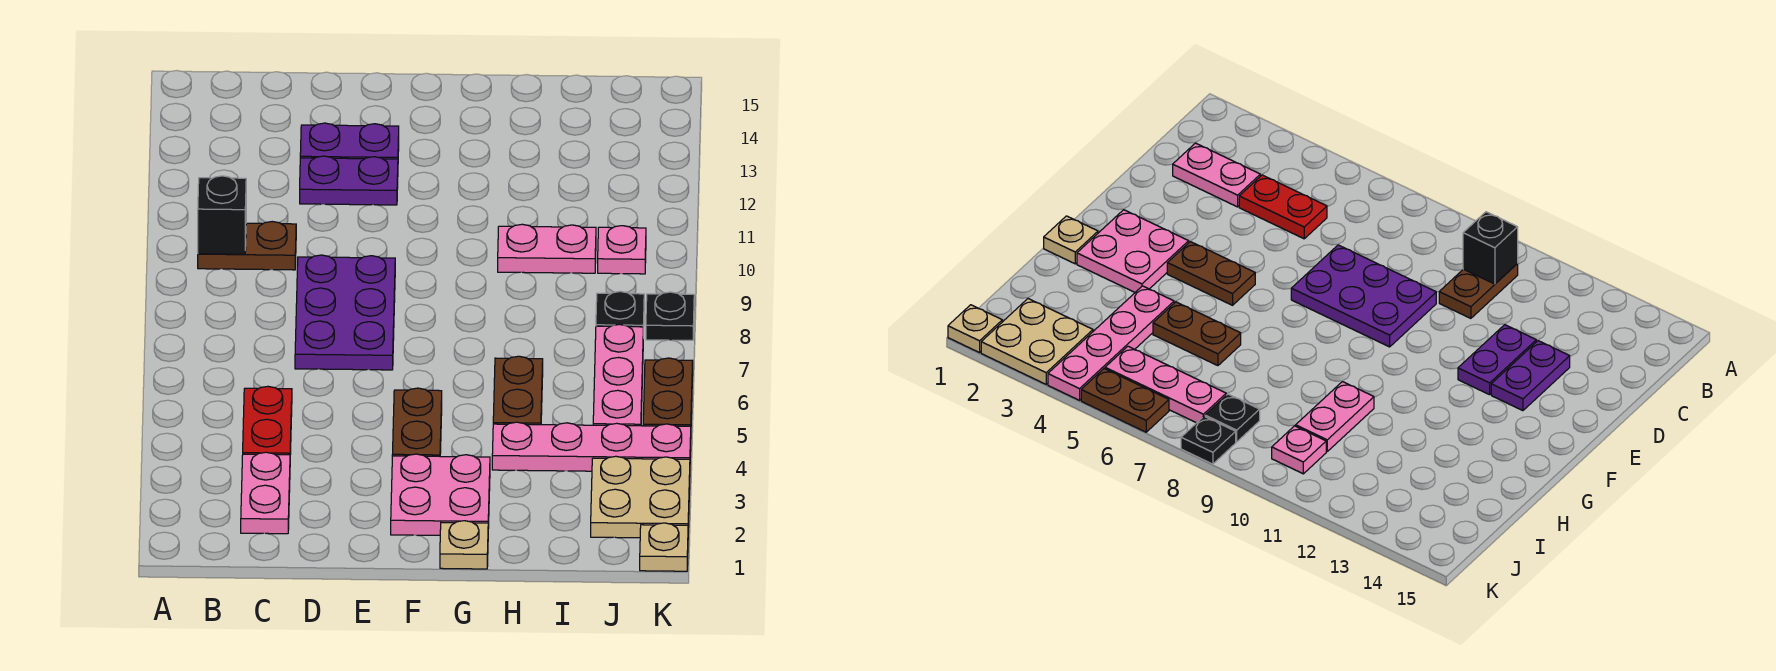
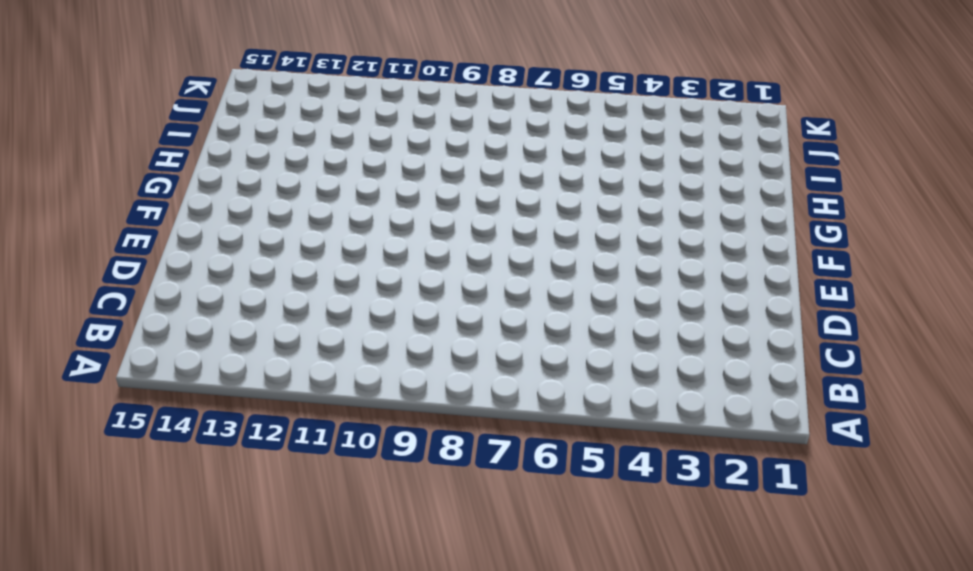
none -> brown 1x2 plate [198,222,296,270]
none -> pink 1x2 plate [241,452,290,534]
none -> red 1x2 plate [243,386,292,455]

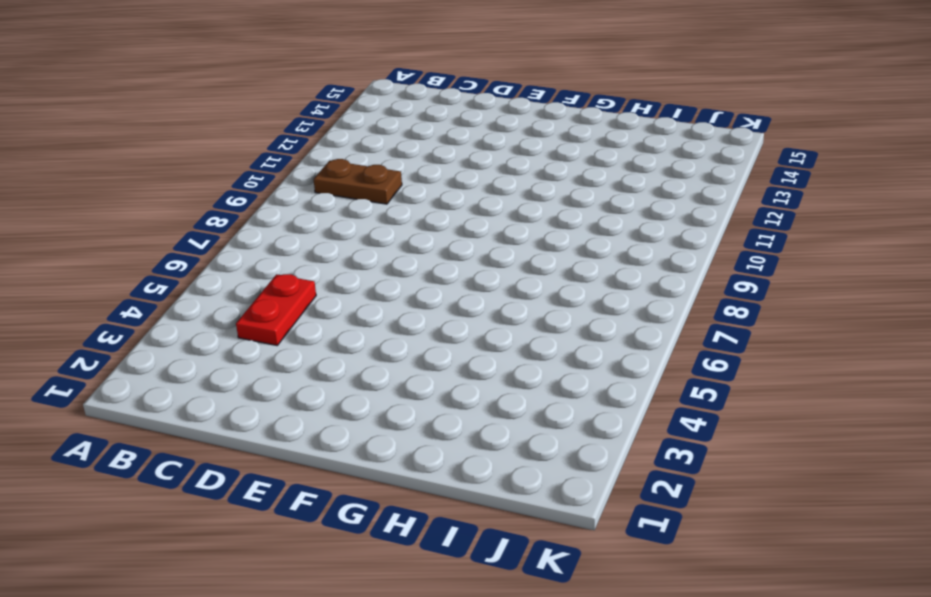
none -> pink 1x2 plate [241,452,290,534]
none -> purple 2x3 plate [295,255,395,370]
none -> purple 1x2 plate [300,156,398,205]

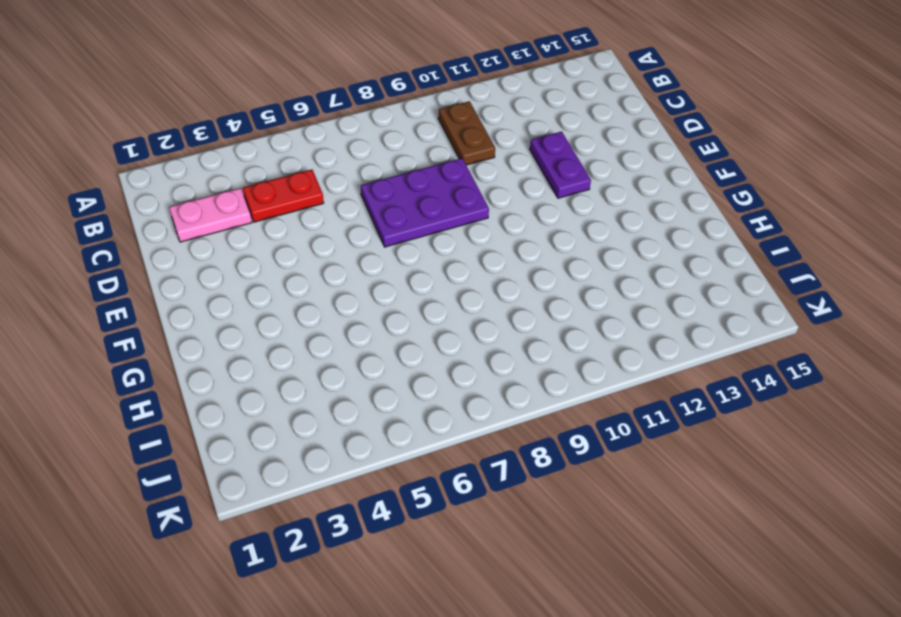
none -> purple 1x2 plate [300,123,399,159]
none -> pink 2x2 plate [391,454,490,535]
none -> brown 1x2 plate [392,388,442,456]

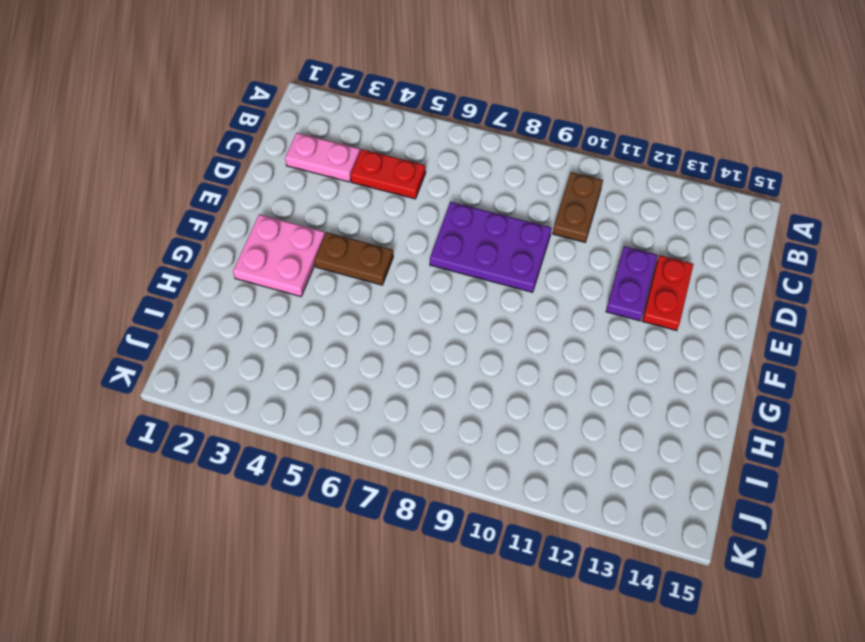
red 1x2 plate [642,255,693,331] -> purple 1x2 plate [300,123,399,159]
none -> tan 1x1 plate [440,521,488,569]
none -> pink 1x4 plate [492,422,691,471]
none -> brown 1x2 plate [493,356,543,425]

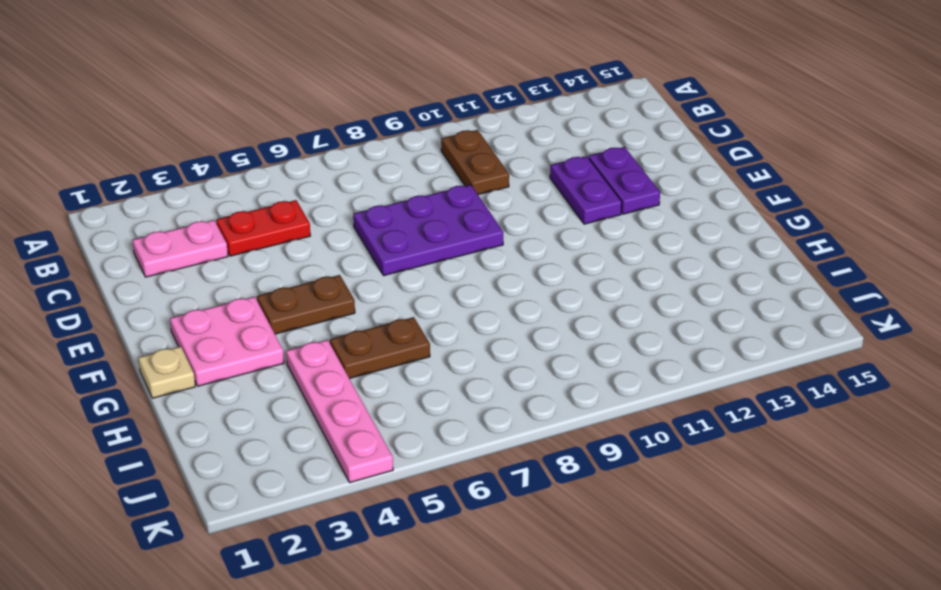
none -> pink 1x2 plate [498,224,596,273]
none -> tan 2x2 plate [591,456,690,538]
none -> pink 1x3 plate [593,324,643,426]

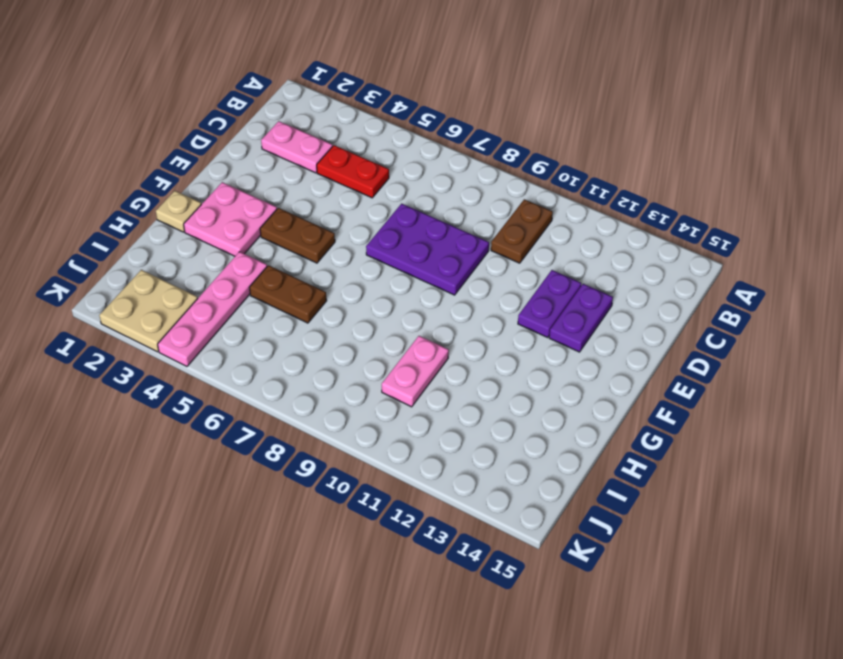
none -> pink 1x3 plate [593,324,643,426]
none -> black 1x1 plate [596,291,644,338]
none -> pink 1x1 plate [598,226,646,274]

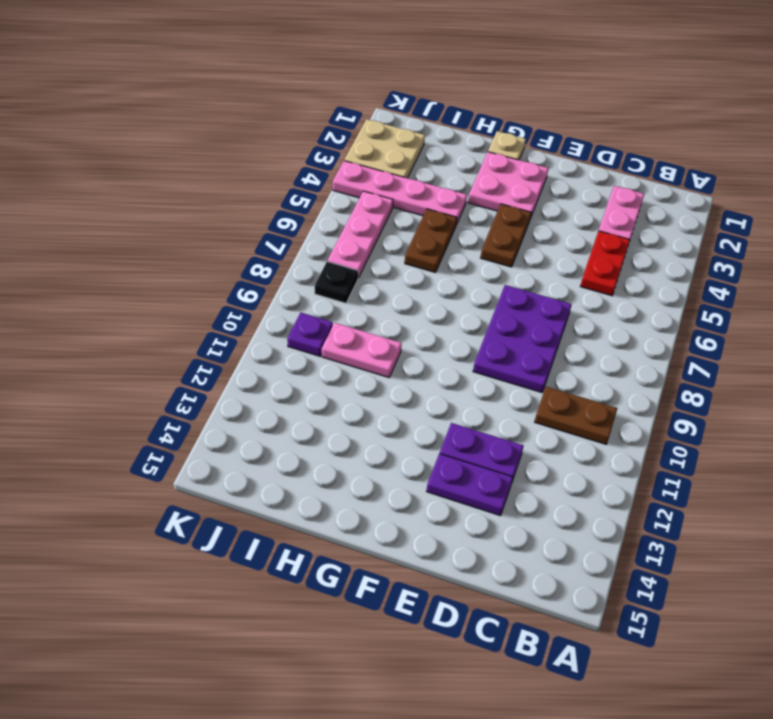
purple 1x1 plate [287,313,333,356] -> pink 1x1 plate [598,226,646,274]
none -> tan 1x1 plate [640,523,688,571]
none -> brown 1x2 plate [643,358,693,426]
none -> black 1x1 plate [646,292,694,340]

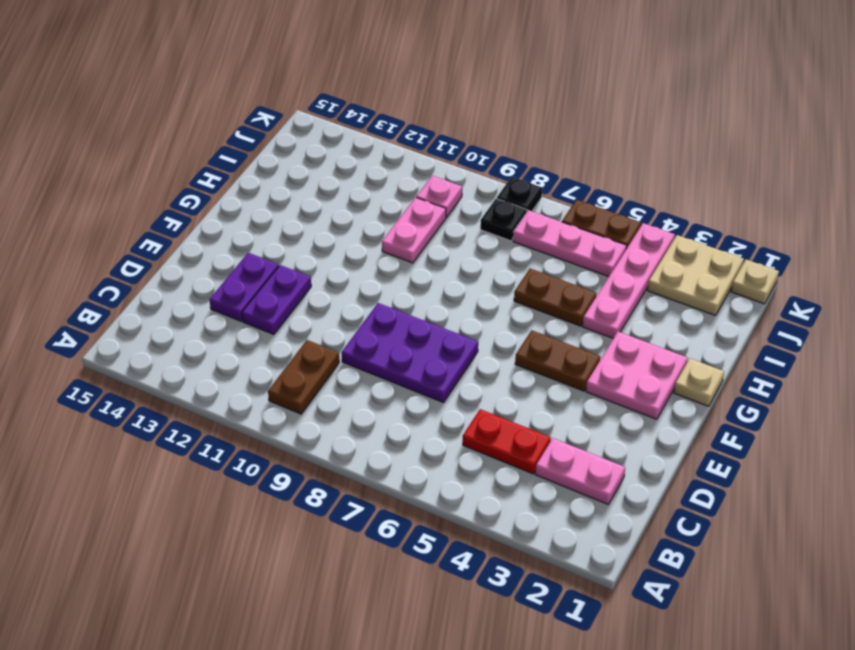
none -> black 1x1 brick [198,176,246,254]

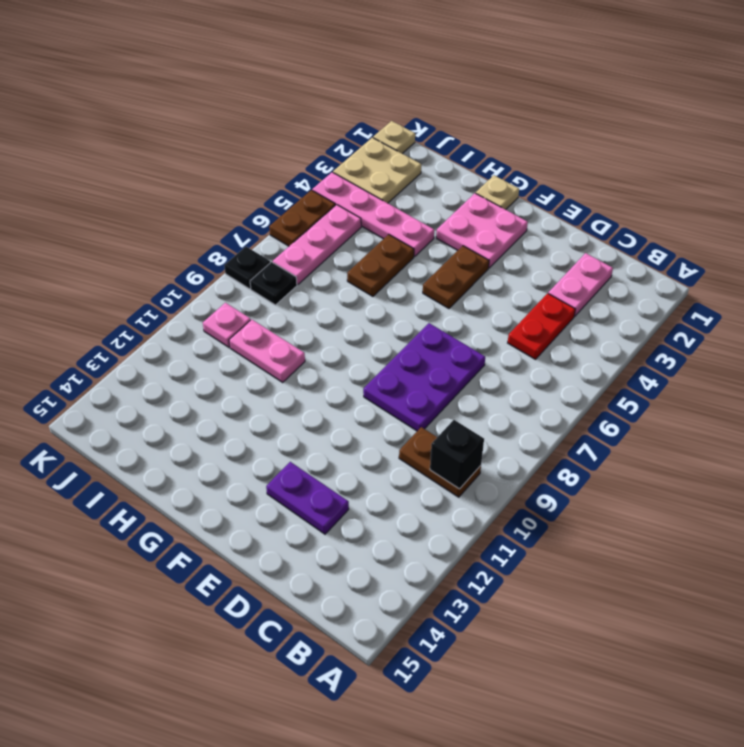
none -> purple 1x2 plate [300,156,398,205]

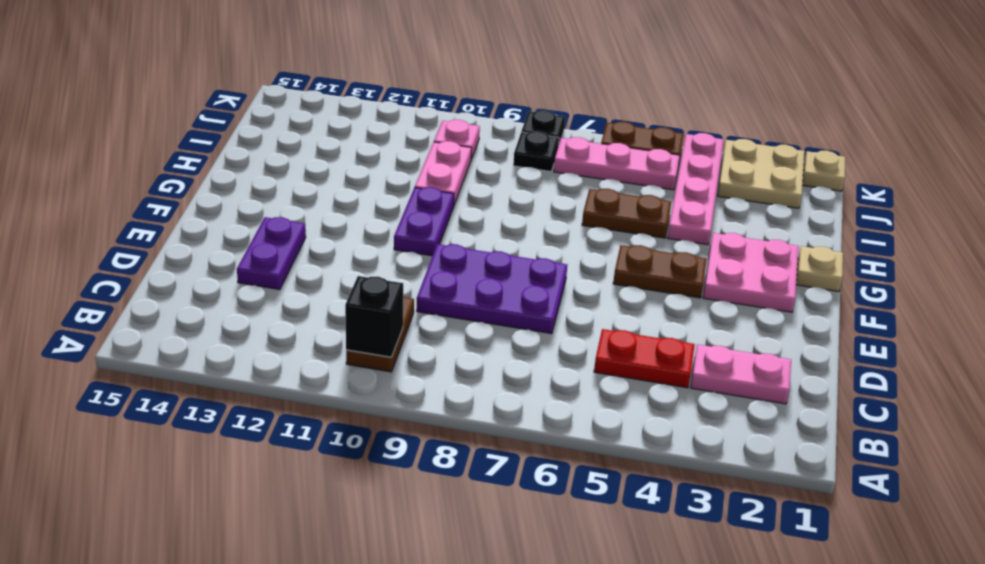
purple 1x2 plate [394,187,454,256] -> purple 1x2 plate moved to [300,156,398,205]

